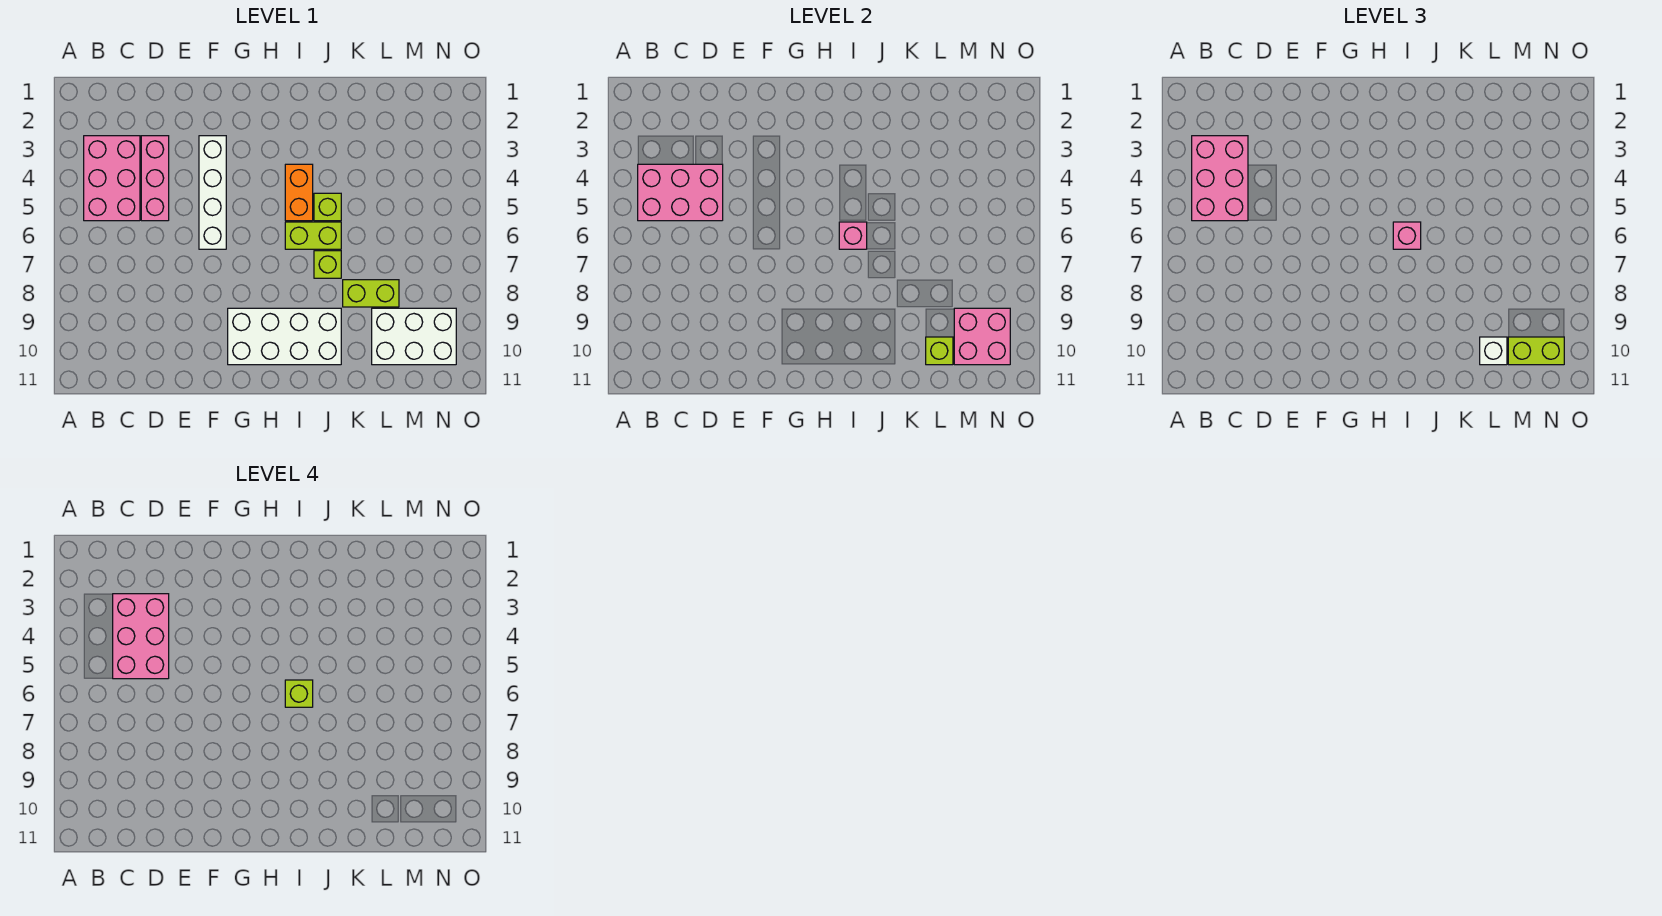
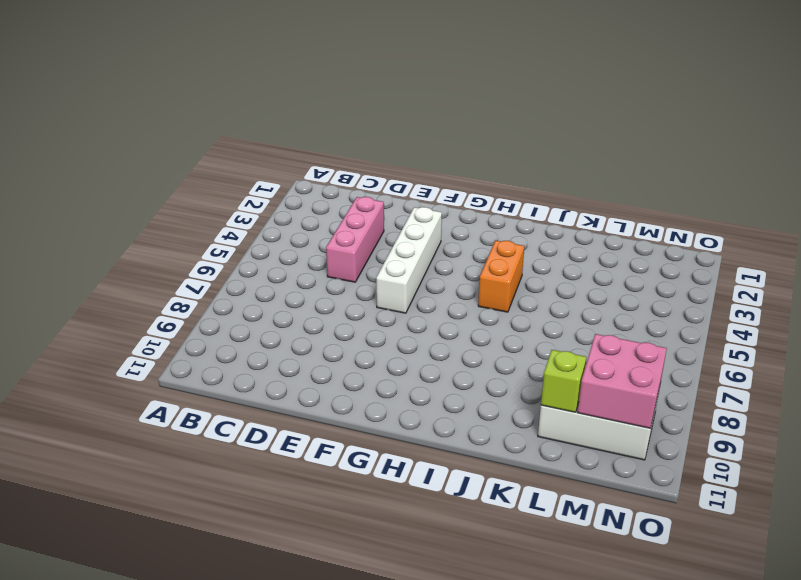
none -> pink 2x3 brick [84,136,140,221]
none -> white 2x4 brick [228,308,341,365]
none -> lime 1x2 brick [285,222,341,249]

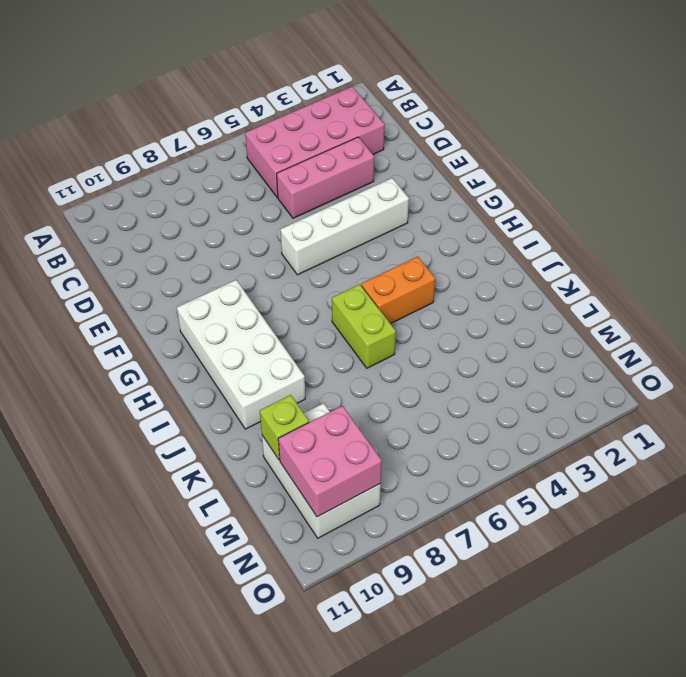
pink 2x4 brick [245,86,384,198] -> pink 2x3 brick [84,136,140,221]
none -> lime 1x1 brick [314,193,341,221]
none -> lime 1x1 brick [314,251,341,278]
none -> lime 1x2 brick [343,280,399,307]

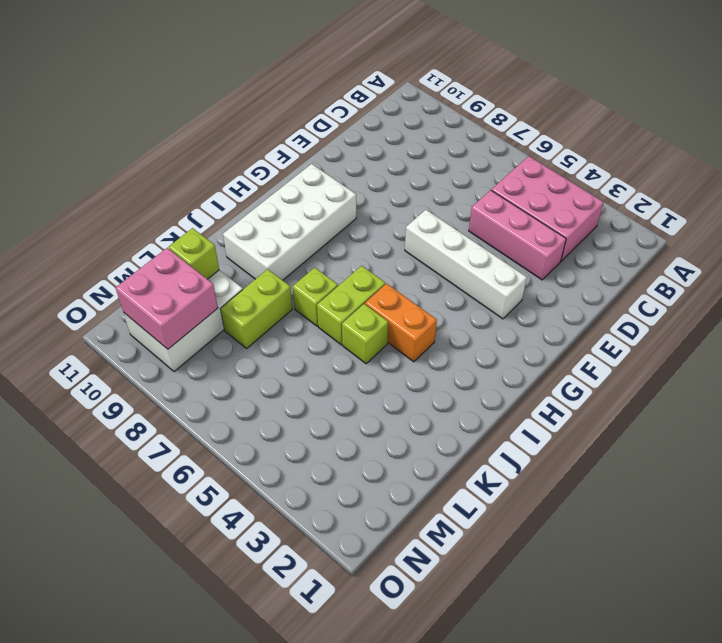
none -> pink 2x3 brick [638,164,723,221]
none -> pink 1x1 brick [839,222,867,249]
none -> pink 2x3 brick [1192,136,1248,221]

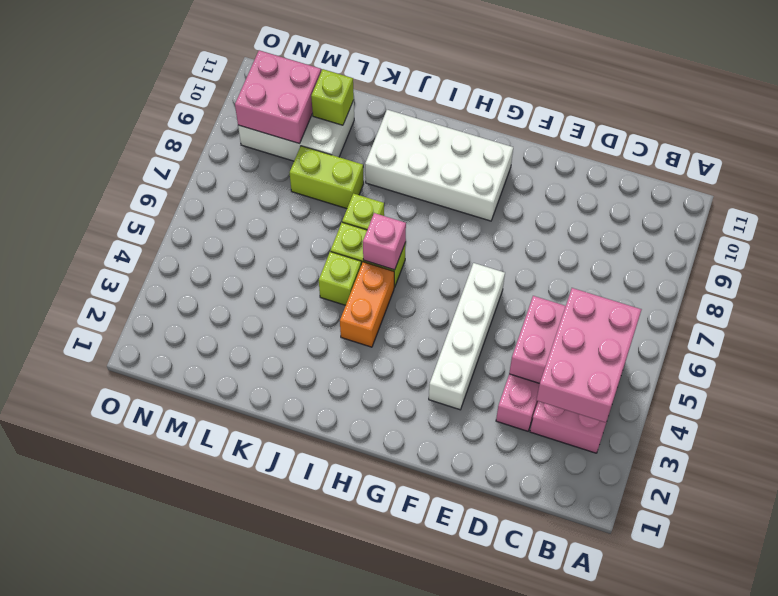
none -> pink 1x1 brick [1393,222,1421,249]
none -> white 1x1 brick [1480,337,1507,365]
none -> lime 1x2 brick [1508,337,1564,365]

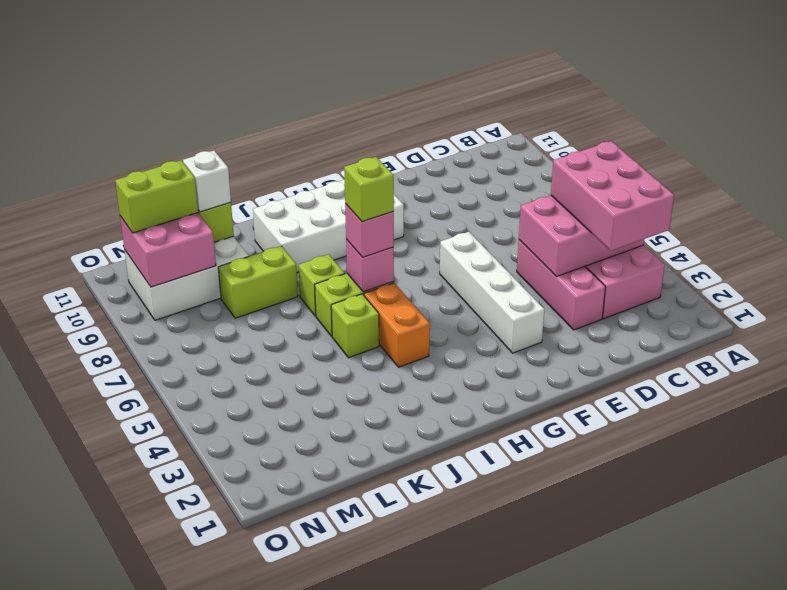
none -> pink 2x3 brick [113,594,169,679]

